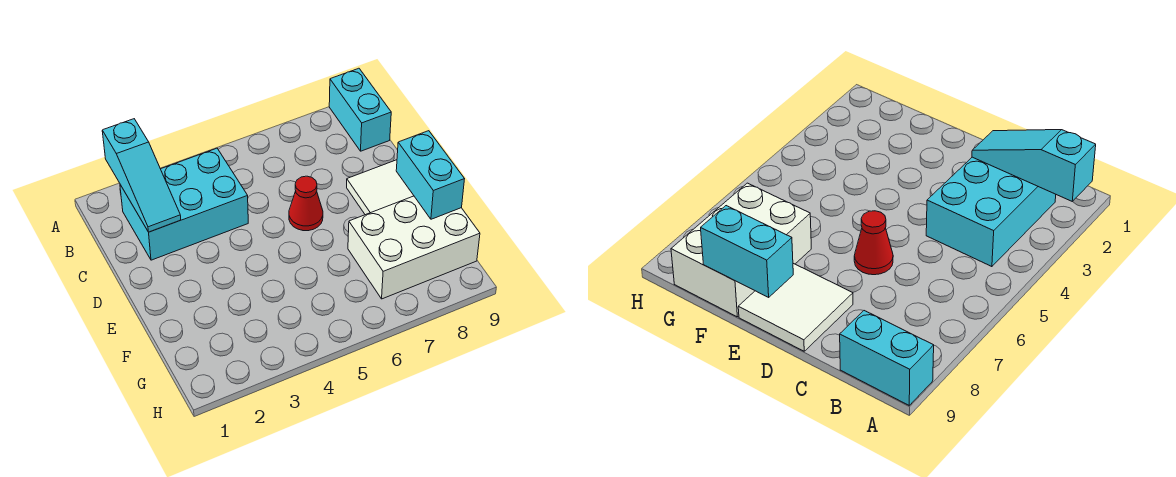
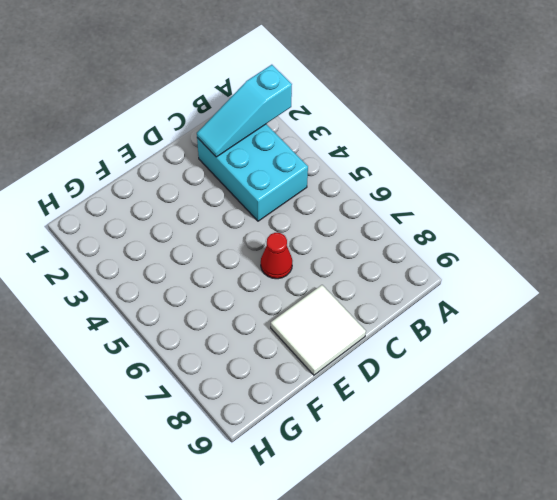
none -> cyan 1x2 brick [329,68,391,151]
none -> white 2x3 brick [348,196,480,299]

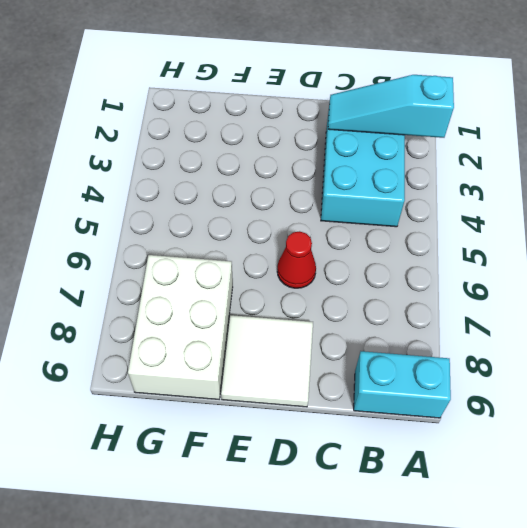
none -> cyan 1x2 brick [396,131,464,219]

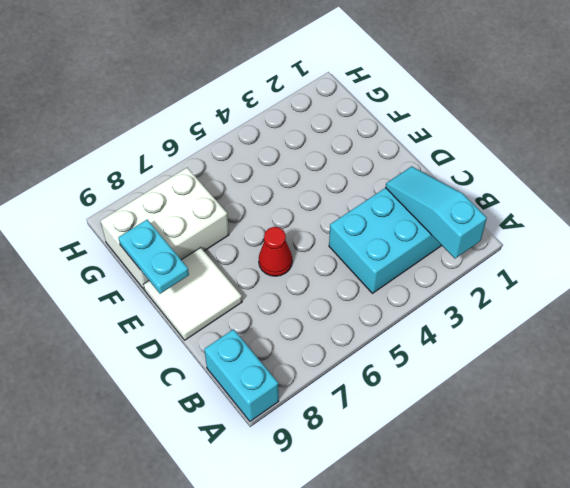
cyan 1x2 plate [118,220,189,294] -> cyan 1x2 brick [396,131,464,219]

